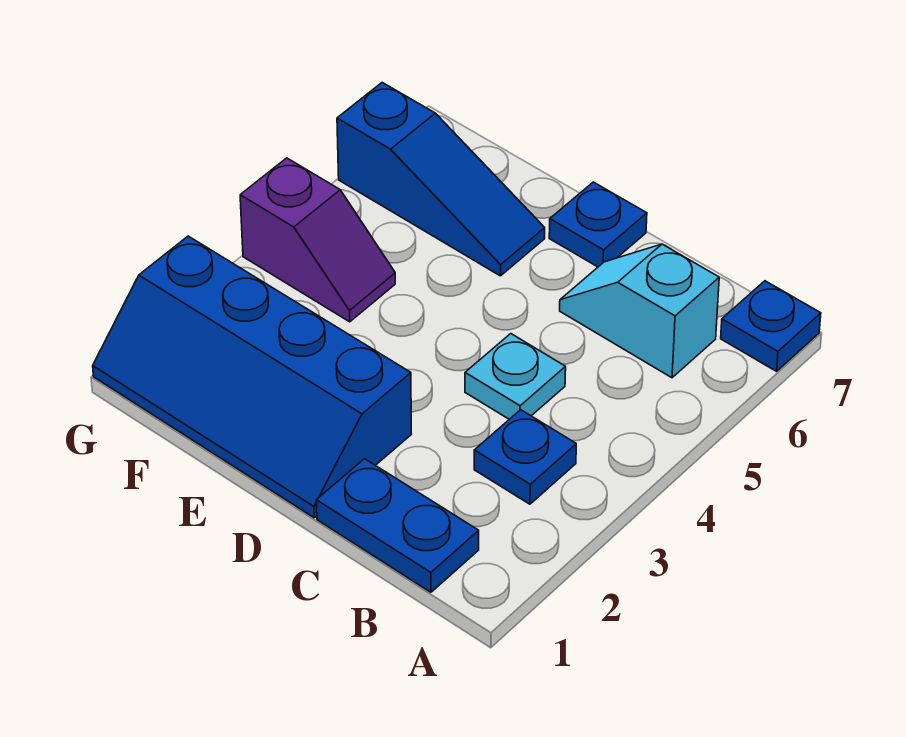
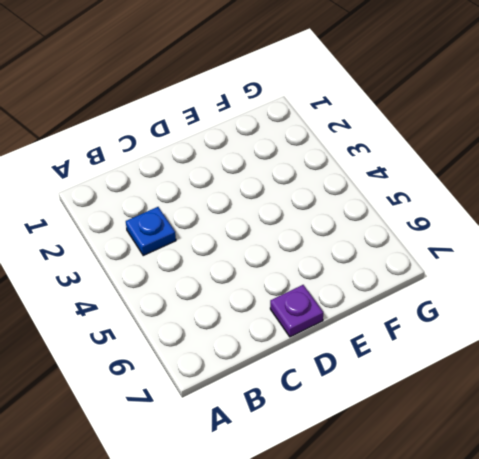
purple 1x1 plate [270,285,323,337] -> blue 1x1 plate [549,182,647,267]
none -> blue 1x1 plate [721,281,821,371]
none -> blue 1x2 plate [316,459,479,592]

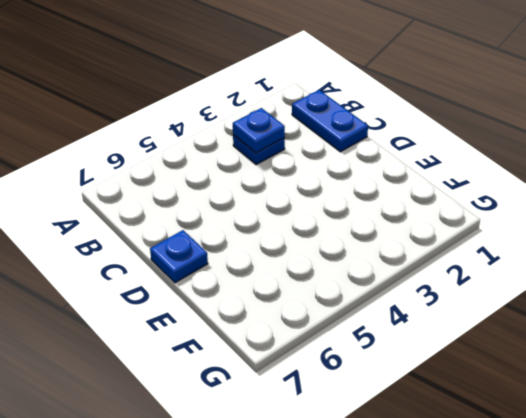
blue 1x1 plate [233,108,285,153] -> blue 1x1 plate moved to [721,281,821,371]
none -> cyan 1x2 slope [560,244,719,378]
none -> cyan 1x1 plate [465,334,566,419]

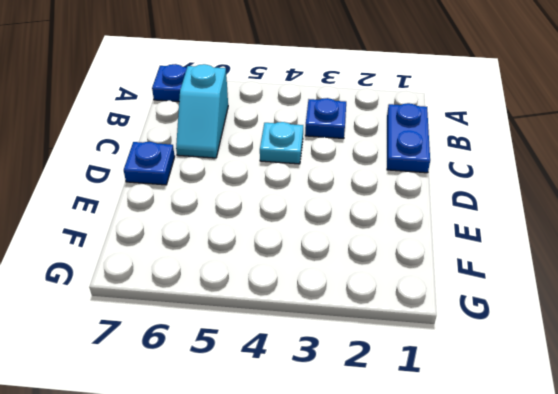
none -> blue 2x4 slope [93,236,411,518]
none -> blue 1x3 slope [337,83,545,276]

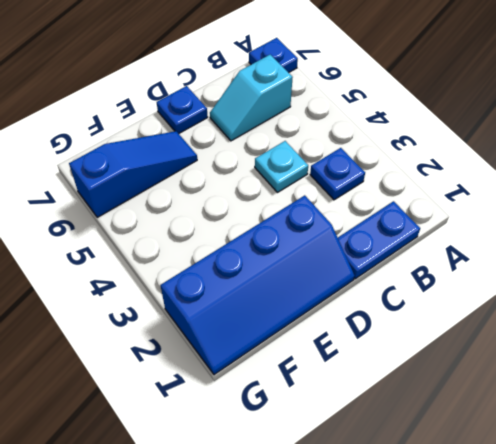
none -> purple 1x2 slope [240,158,395,322]

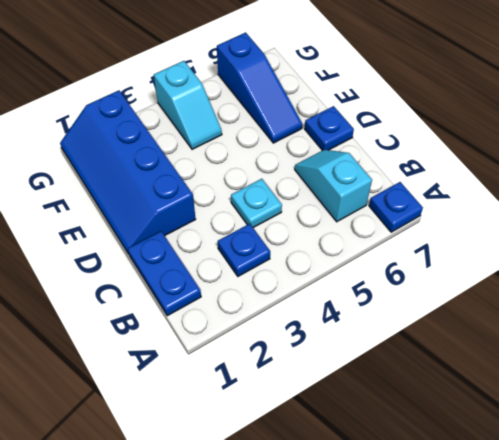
cyan 1x2 slope [154,61,222,149] -> purple 1x2 slope [240,158,395,322]

